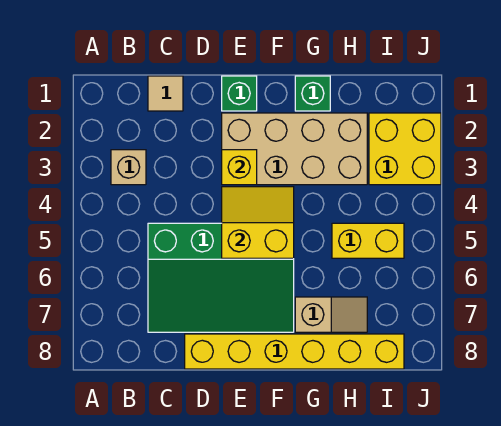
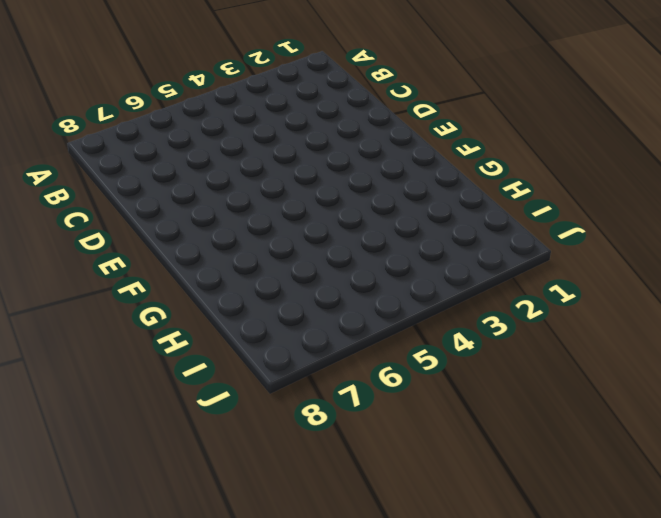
none -> tan 1x1 brick [111,150,146,185]
none -> tan 1x1 tile [148,76,183,111]
none -> green 3x4 slope [148,223,294,332]

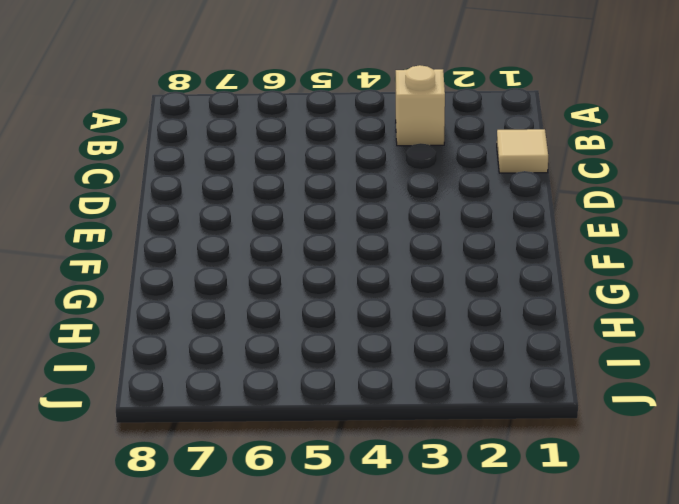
none -> green 3x4 slope [148,223,294,332]
none -> yellow 1x6 brick [185,334,404,369]
none -> green 1x1 brick [222,76,257,111]

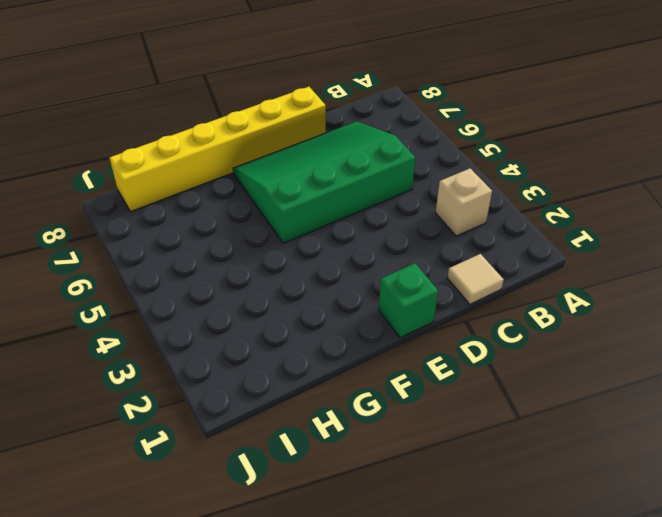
none -> tan 2x4 brick [222,113,367,185]
none -> green 1x1 brick [295,76,330,111]
none -> tan 1x2 slope [295,297,367,332]

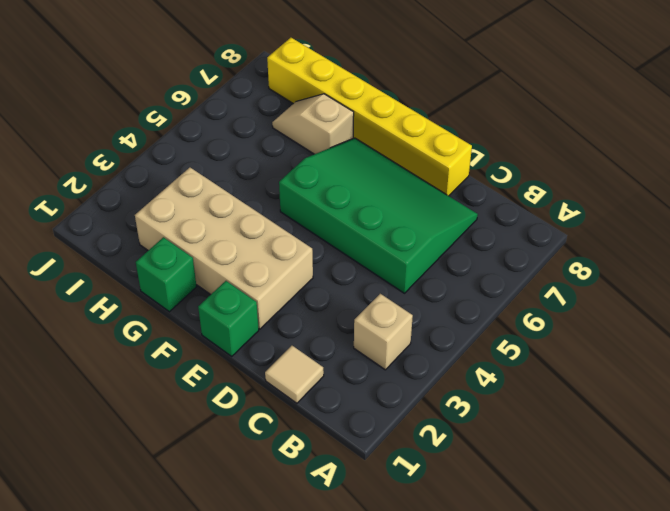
none -> yellow 1x2 brick [332,223,404,258]
none -> yellow 2x2 brick [369,113,441,185]
none -> yellow 1x1 brick [222,150,257,185]

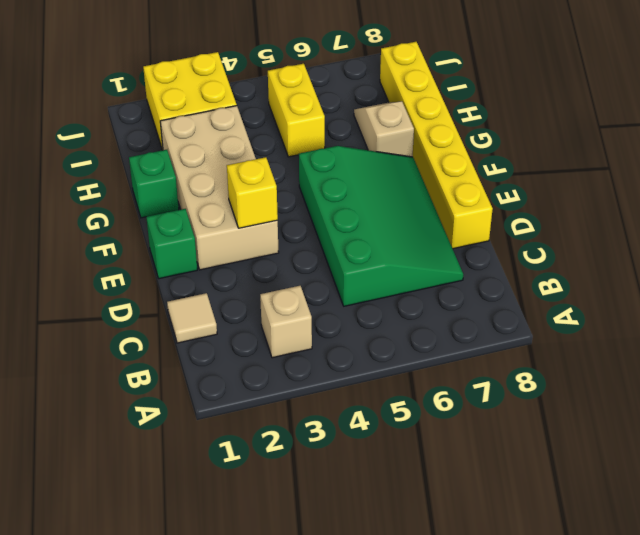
none -> yellow 2x2 slope [222,187,294,258]

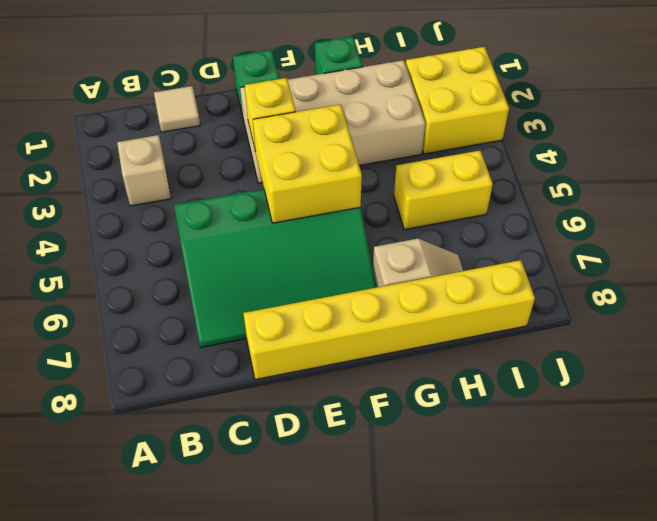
yellow 2x2 brick [253,104,362,223] -> yellow 2x2 slope [222,187,294,258]

